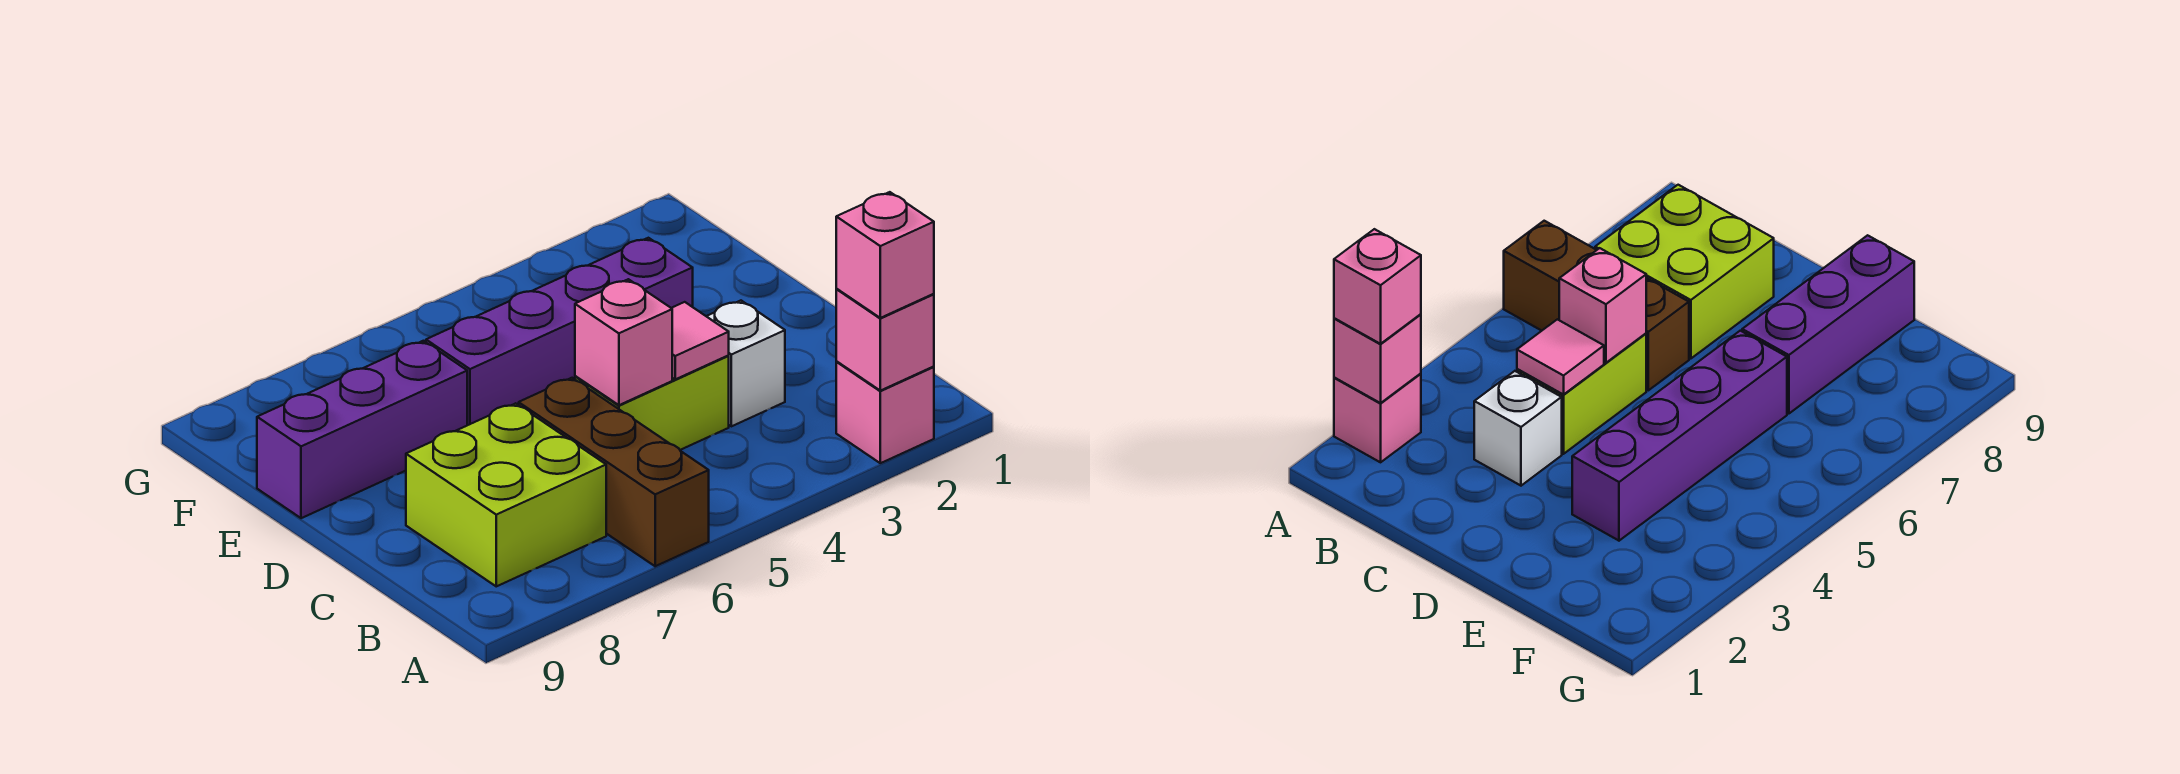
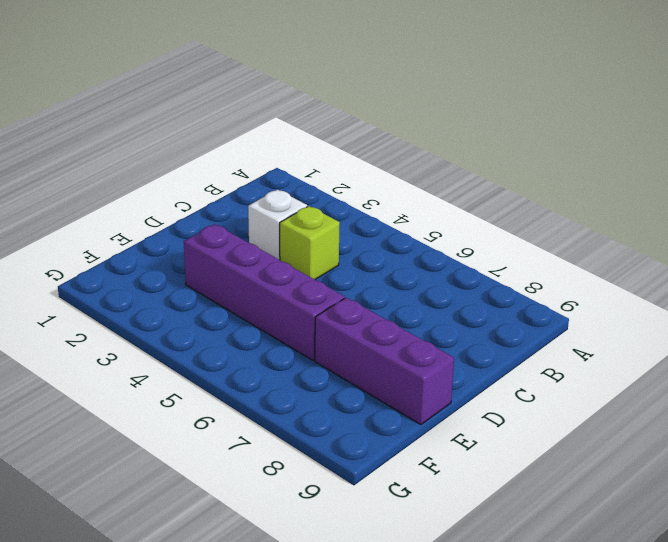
lime 1x1 brick [280,206,340,280] -> lime 1x2 brick [575,356,729,450]
none -> pink 1x1 brick [836,362,934,463]
none -> brown 1x3 brick [519,378,709,566]

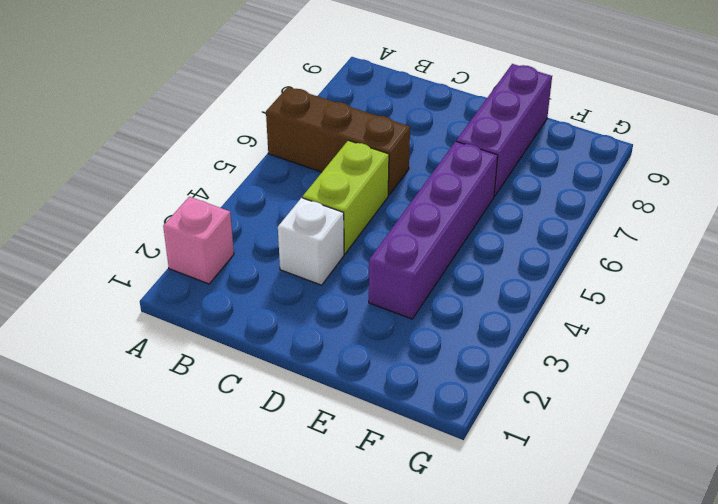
none -> lime 2x2 brick [406,403,606,586]
none -> pink 1x1 brick [836,289,934,391]

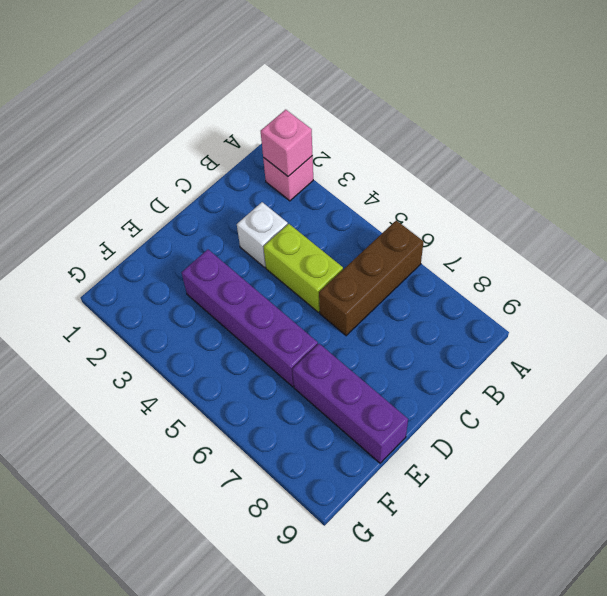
none -> lime 2x2 brick [406,403,606,586]
none -> pink 1x1 tile [672,302,729,379]

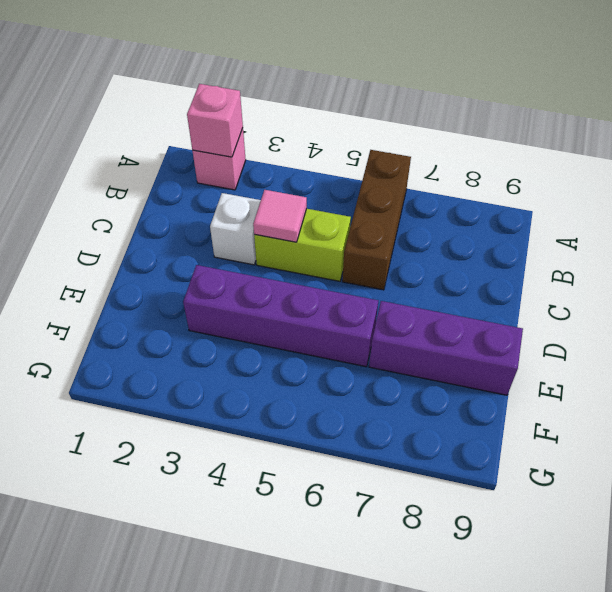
none -> lime 2x2 brick [406,403,606,586]
none -> pink 1x1 brick [575,279,672,405]

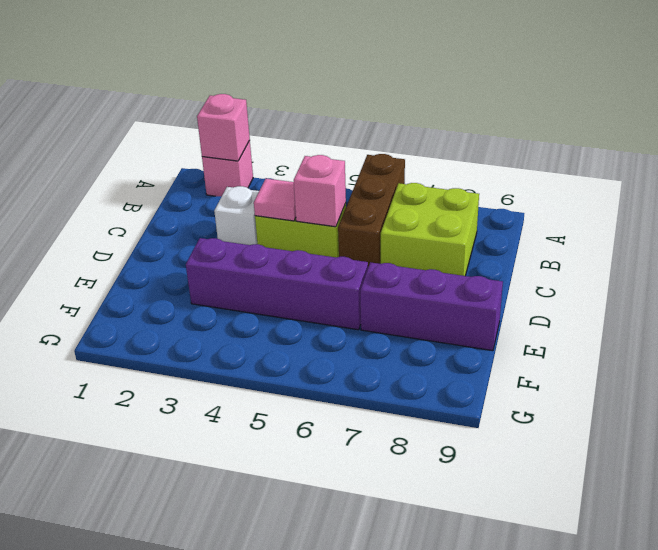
none -> pink 1x1 brick [836,192,934,318]

